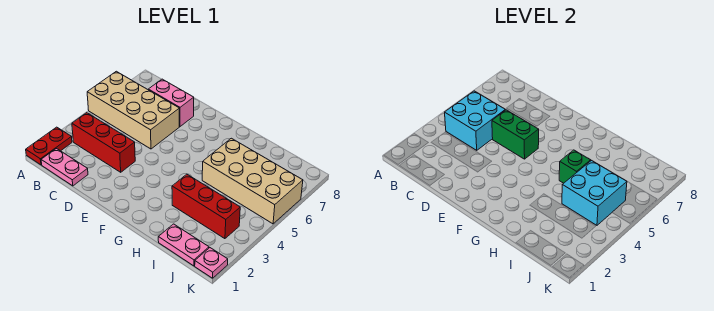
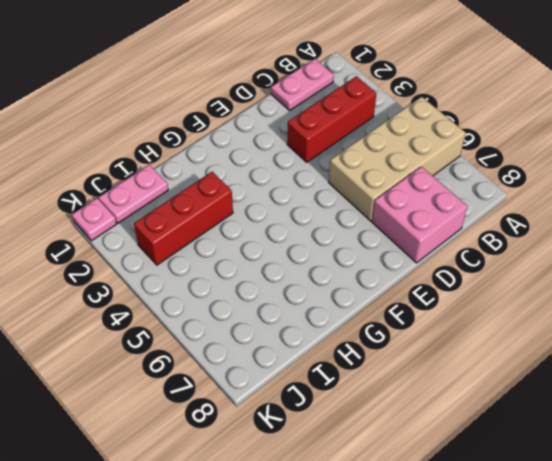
pink 2x2 brick [372,167,467,263] -> pink 1x2 brick [148,79,194,126]
none -> red 1x2 plate [26,127,72,165]
none -> tan 2x4 brick [202,138,303,224]
none -> cyan 2x2 brick [445,91,505,150]

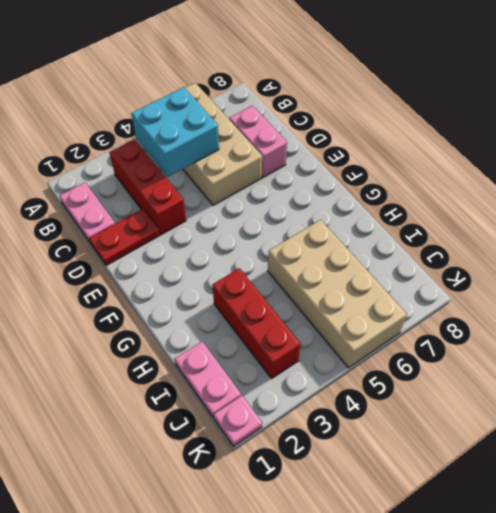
red 1x2 plate [89,209,160,266] -> red 1x2 plate moved to [26,127,72,165]
none -> green 1x2 brick [492,110,539,159]
none -> green 1x1 brick [559,150,591,183]
none -> cyan 2x2 brick [562,160,627,225]

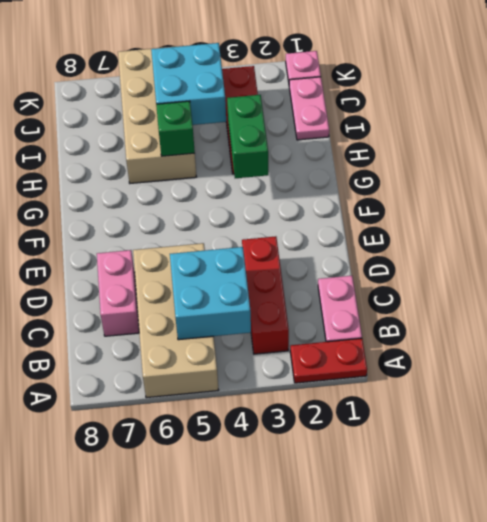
green 1x2 brick [227,95,268,178] -> green 1x2 brick moved to [492,110,539,159]

